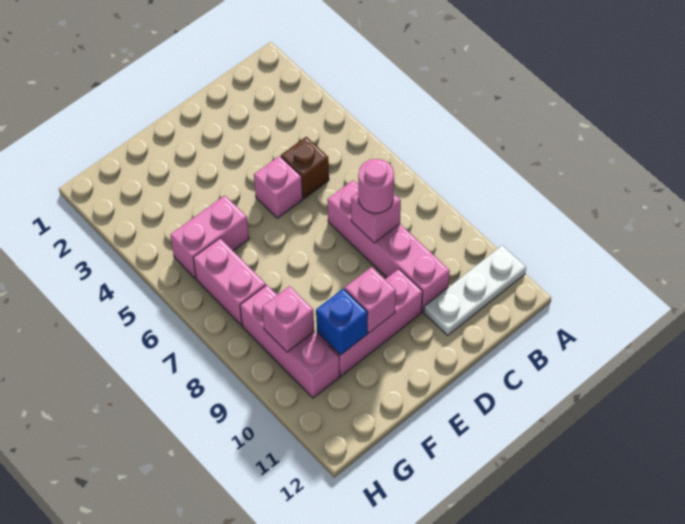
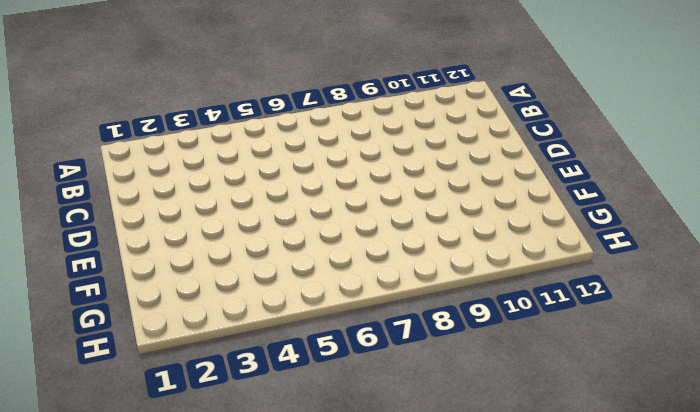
none -> white 1x3 plate [424,246,526,335]
none -> brown 1x1 brick [281,137,329,199]
none -> pink 1x4 brick [327,180,450,312]

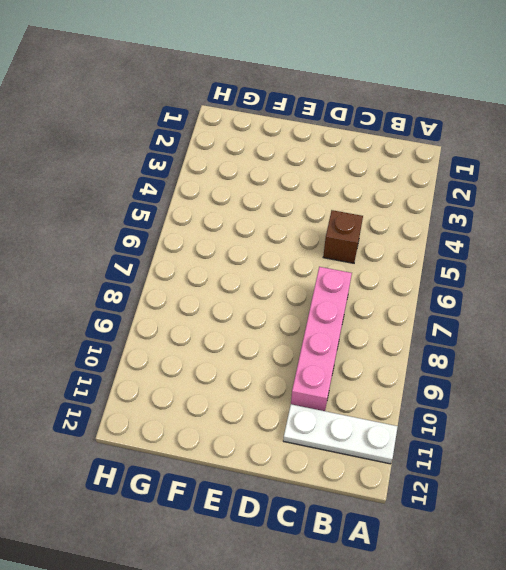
none -> pink 1x1 brick [254,156,303,218]
none -> pink 1x3 brick [317,269,423,376]
none -> pink 1x2 brick [170,195,249,279]

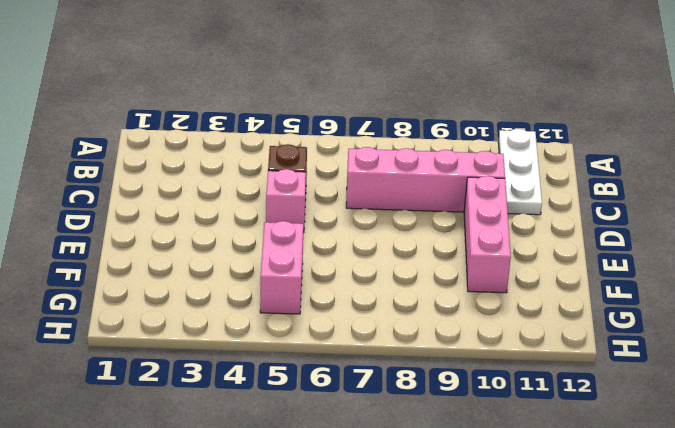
none -> pink 1x2 brick [193,238,266,325]
none -> pink 1x3 brick [240,285,340,398]
none -> pink 1x1 brick [351,193,401,243]

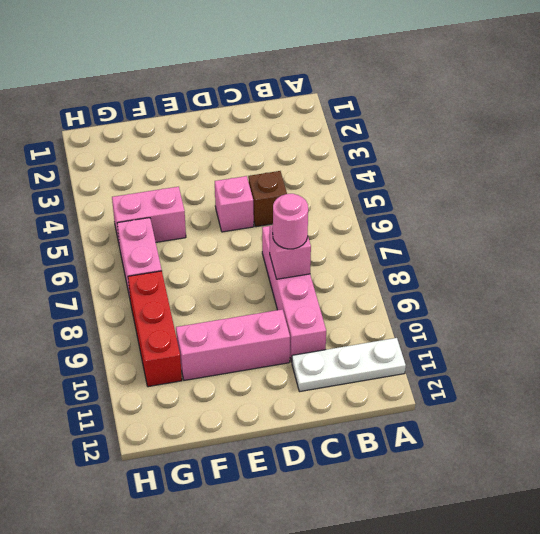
red 1x3 brick [128,271,182,387] -> pink 1x3 brick [240,285,340,398]
none -> pink 1x1 brick [345,267,396,333]
none -> blue 1x1 brick [316,289,368,355]
none -> pink 1x1 brick [262,286,314,352]

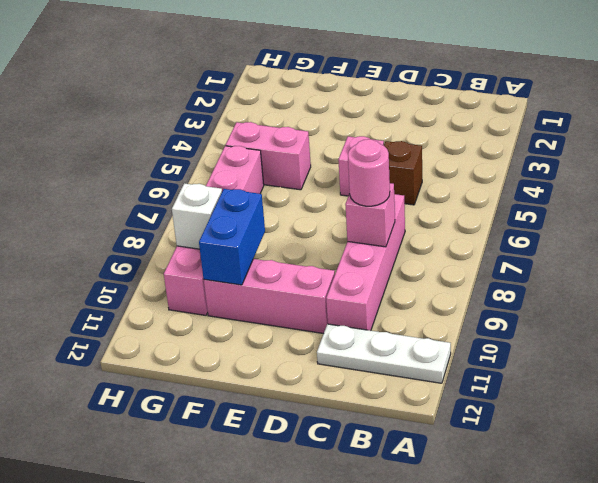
blue 1x2 brick [199,189,265,285] -> blue 1x1 brick [316,289,368,355]
white 1x1 brick [172,183,222,249] -> pink 1x1 brick [262,286,314,352]
none -> pink 1x1 brick [345,267,396,333]

